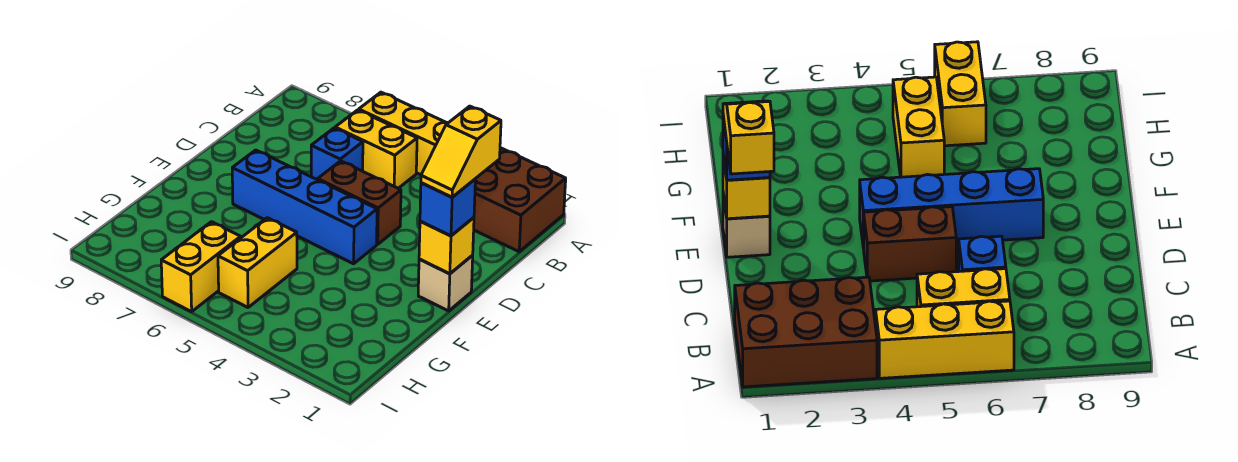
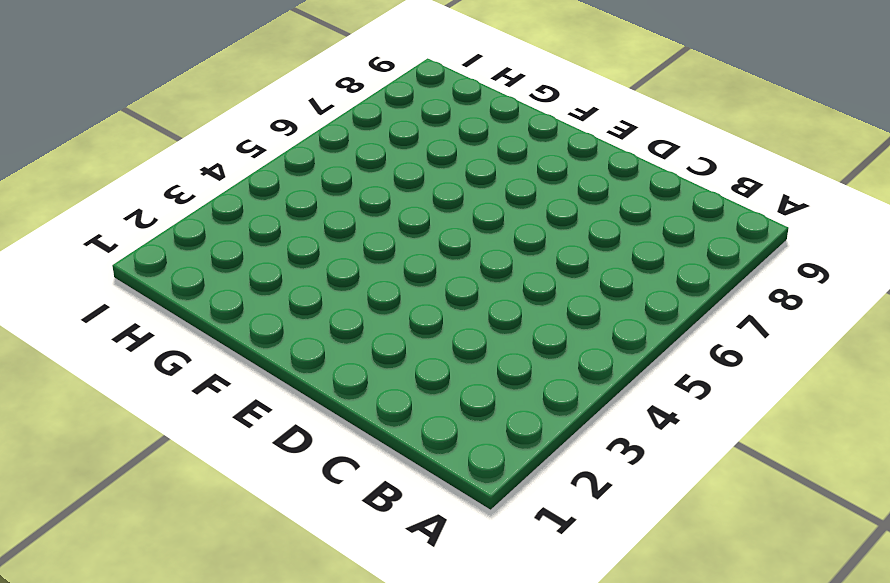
none -> brown 2x3 brick [474,148,566,252]
none -> yellow 1x3 brick [359,92,448,175]
none -> yellow 1x2 brick [335,110,417,188]

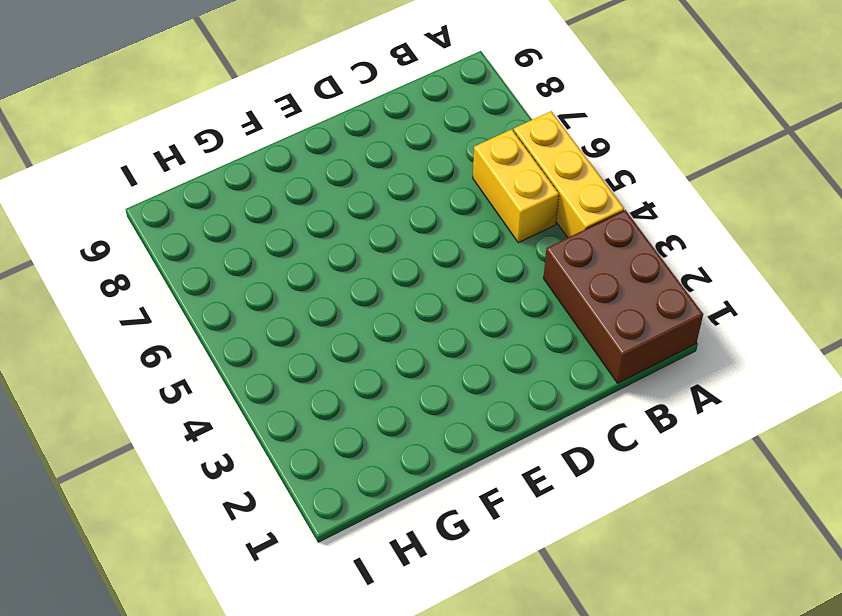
none -> blue 1x1 brick [311,128,363,180]
none -> brown 1x2 brick [318,161,401,244]
none -> tan 1x1 brick [418,255,473,311]

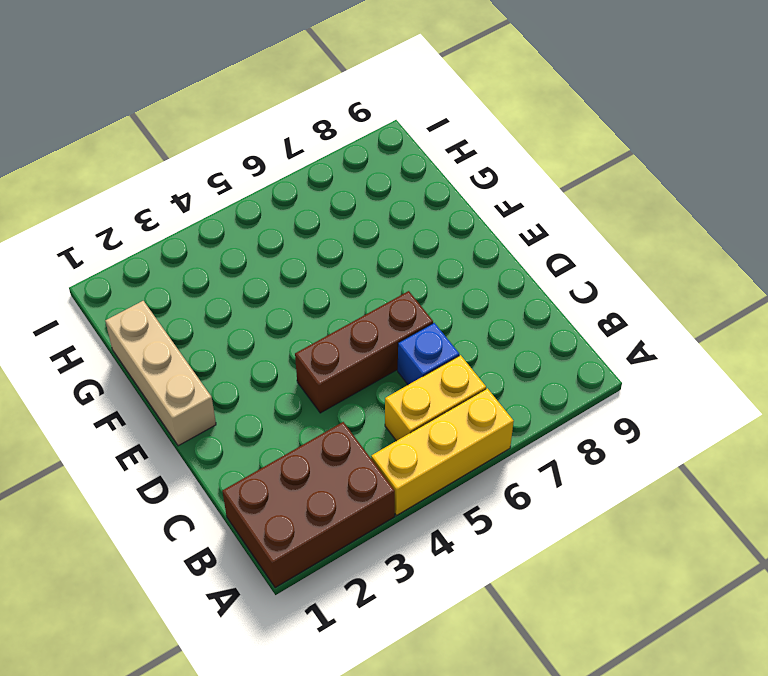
brown 1x3 brick [295,291,433,413] -> brown 1x2 brick [318,161,401,244]
tan 1x3 brick [105,301,216,446] -> tan 1x1 brick [418,255,473,311]
none -> blue 1x4 brick [232,150,377,264]
none -> yellow 1x2 brick [218,218,297,307]
none -> yellow 1x2 brick [161,222,241,312]

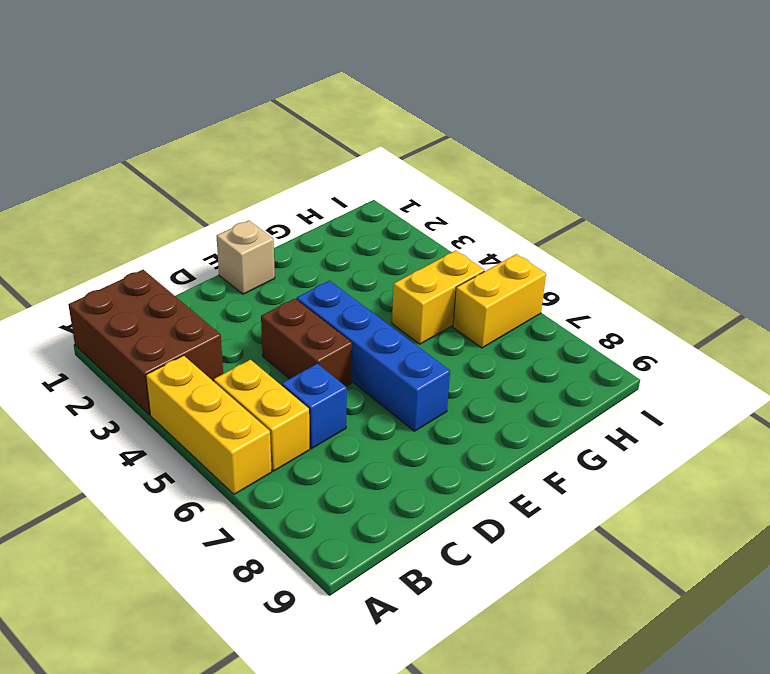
none -> yellow 1x1 brick [419,218,474,274]
none -> blue 1x1 brick [420,179,475,236]
none -> yellow 1x2 slope [421,106,501,197]

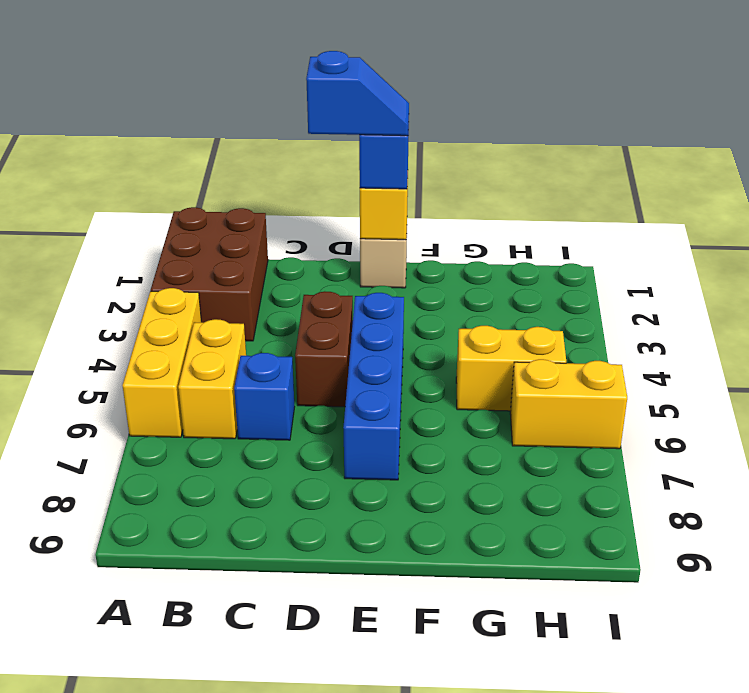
blue 1x2 slope [306,51,409,136] -> yellow 1x2 slope [421,106,501,197]

